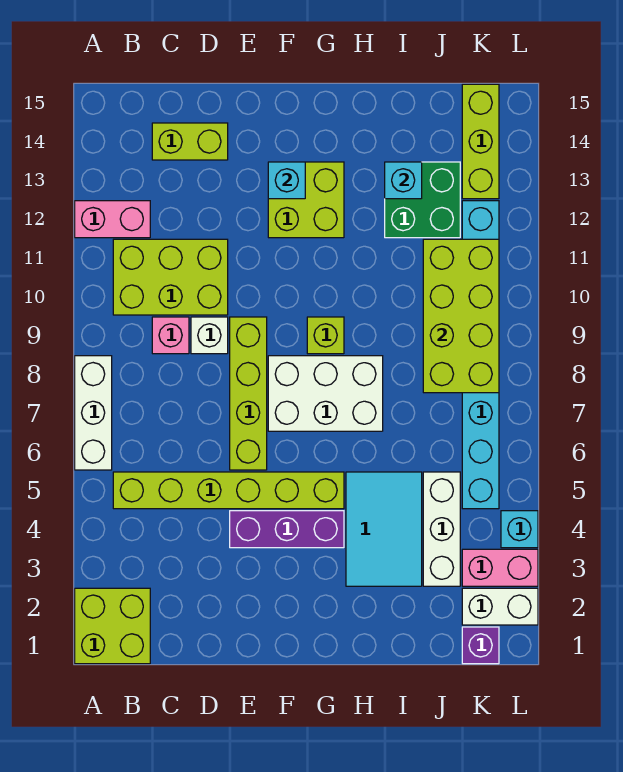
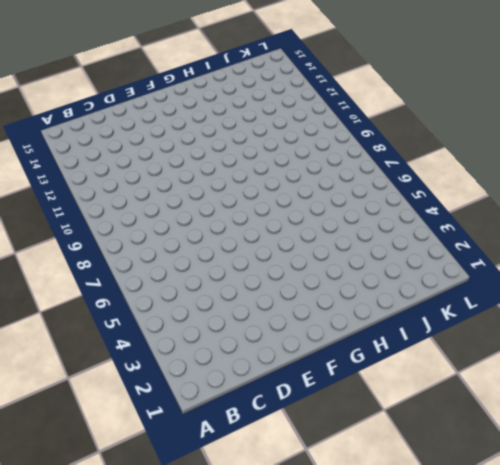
none -> lime 2x2 brick [75,588,150,664]
none -> white 1x3 brick [75,356,112,470]
none -> pink 1x2 brick [75,201,150,238]

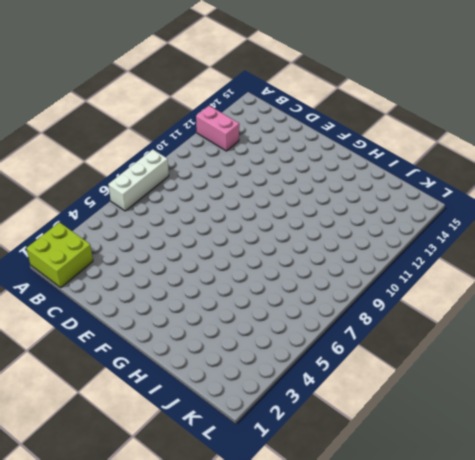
none -> lime 1x6 brick [113,472,344,509]
none -> lime 2x3 brick [113,239,228,315]
none -> pink 1x1 brick [152,317,189,354]

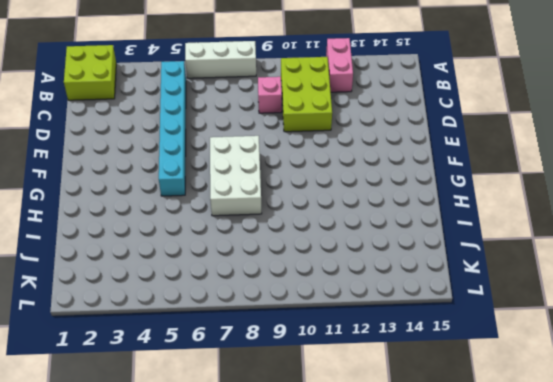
cyan 1x6 brick [159,61,186,196] -> lime 1x6 brick [113,472,344,509]
none -> lime 1x2 brick [152,123,228,160]
none -> white 1x1 brick [191,317,228,354]
none -> purple 1x3 brick [230,511,344,548]

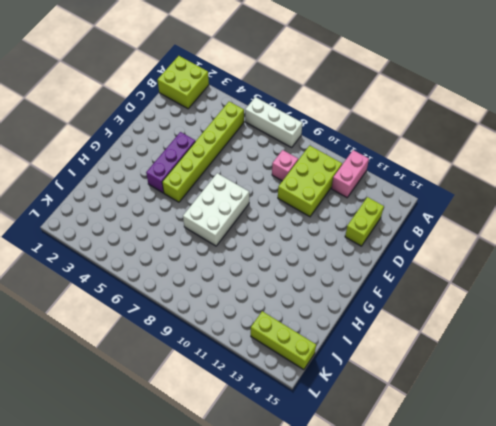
none -> white 1x1 brick [191,317,228,354]
none -> lime 1x4 brick [230,317,267,470]
none -> lime 2x2 brick [268,162,344,238]

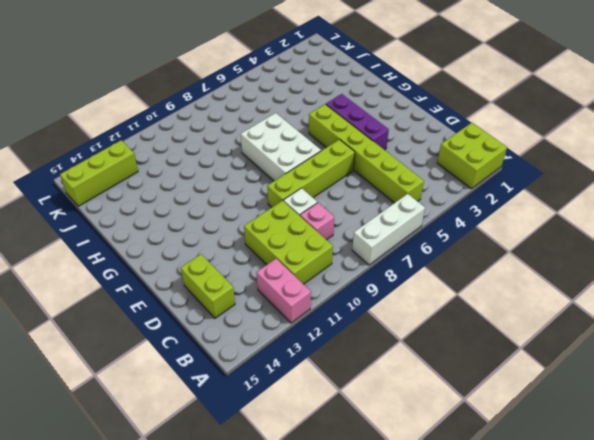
none -> lime 2x2 brick [268,162,344,238]
none -> lime 1x1 brick [307,317,344,354]
none -> cyan 2x3 tile [346,472,422,586]

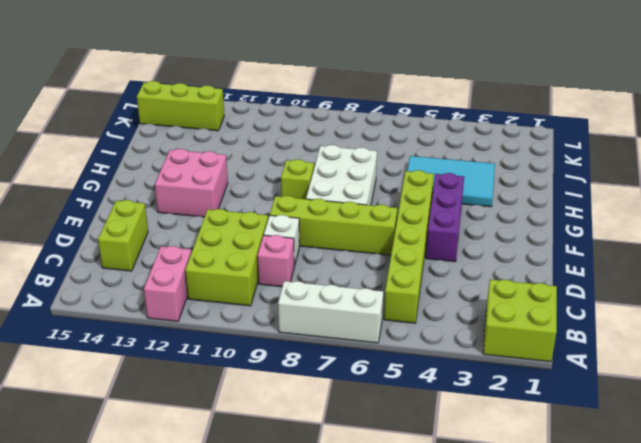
pink 2x2 brick [155,149,228,217] -> lime 2x2 brick [268,162,344,238]
none -> green 2x2 brick [385,162,460,238]
none -> white 1x3 brick [423,472,460,586]
none -> purple 1x1 brick [462,627,499,664]

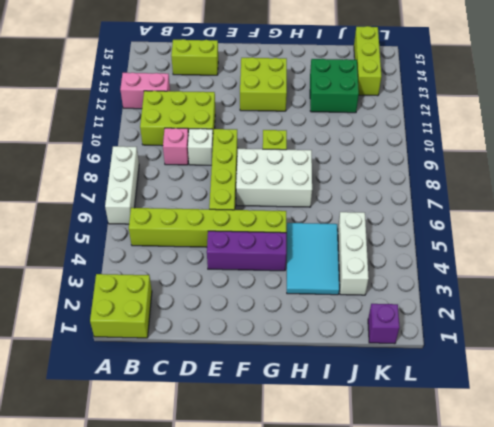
none -> white 1x2 brick [462,588,538,625]
none -> pink 1x2 brick [462,549,538,586]
none -> cyan 1x8 brick [462,201,499,509]

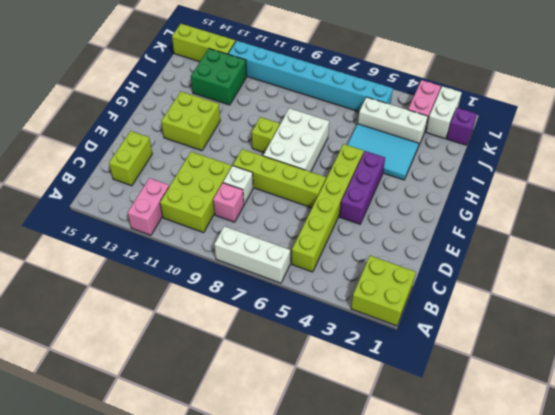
none -> cyan 1x1 brick [501,511,538,548]
none -> cyan 1x1 brick [268,162,305,199]
none -> cyan 1x1 brick [385,162,422,199]

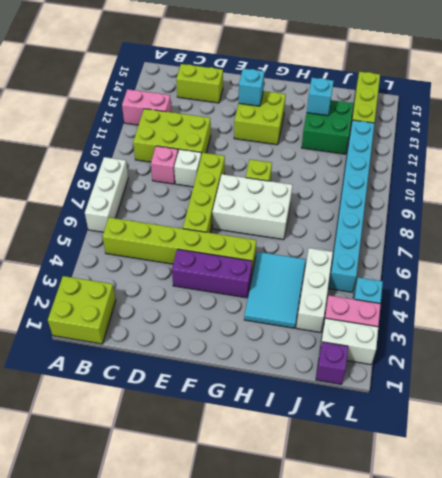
none -> lime 2x4 brick [423,239,499,393]

